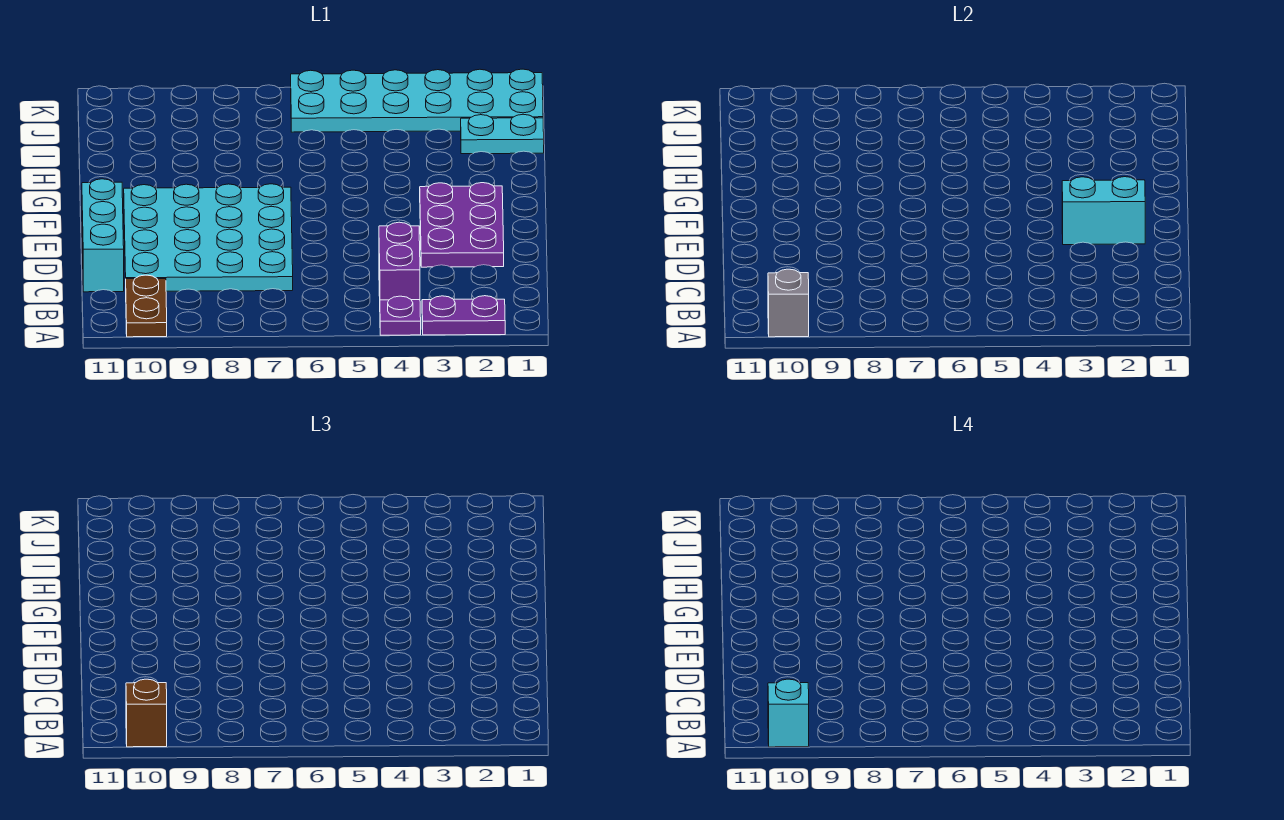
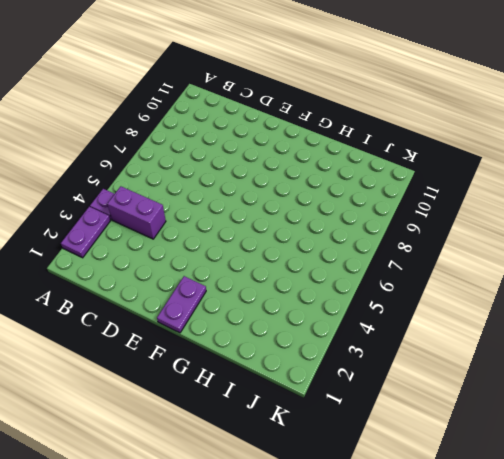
purple 1x2 plate [157,276,206,333] -> purple 2x3 plate [420,183,504,267]
none -> brown 1x2 plate [126,275,167,337]
none -> cyan 4x4 plate [124,184,293,291]
none -> cyan 1x3 brick [82,179,124,292]

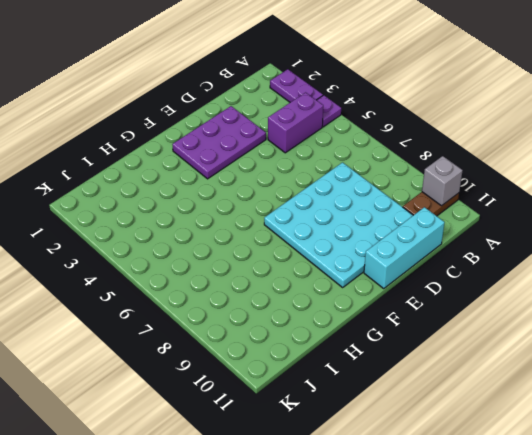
none -> cyan 1x2 plate [461,114,544,154]
none -> cyan 2x6 plate [291,69,543,132]
none -> cyan 1x2 brick [1062,177,1145,245]

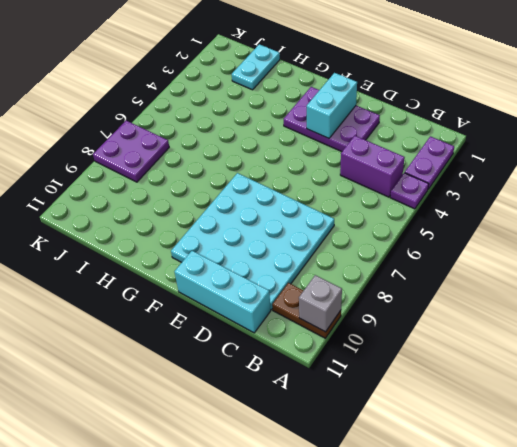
purple 2x2 plate [93,121,169,182] -> none
none -> cyan 2x6 plate [291,69,543,132]
none -> brown 1x1 brick [126,679,167,747]
none -> cyan 1x1 brick [768,679,809,747]

